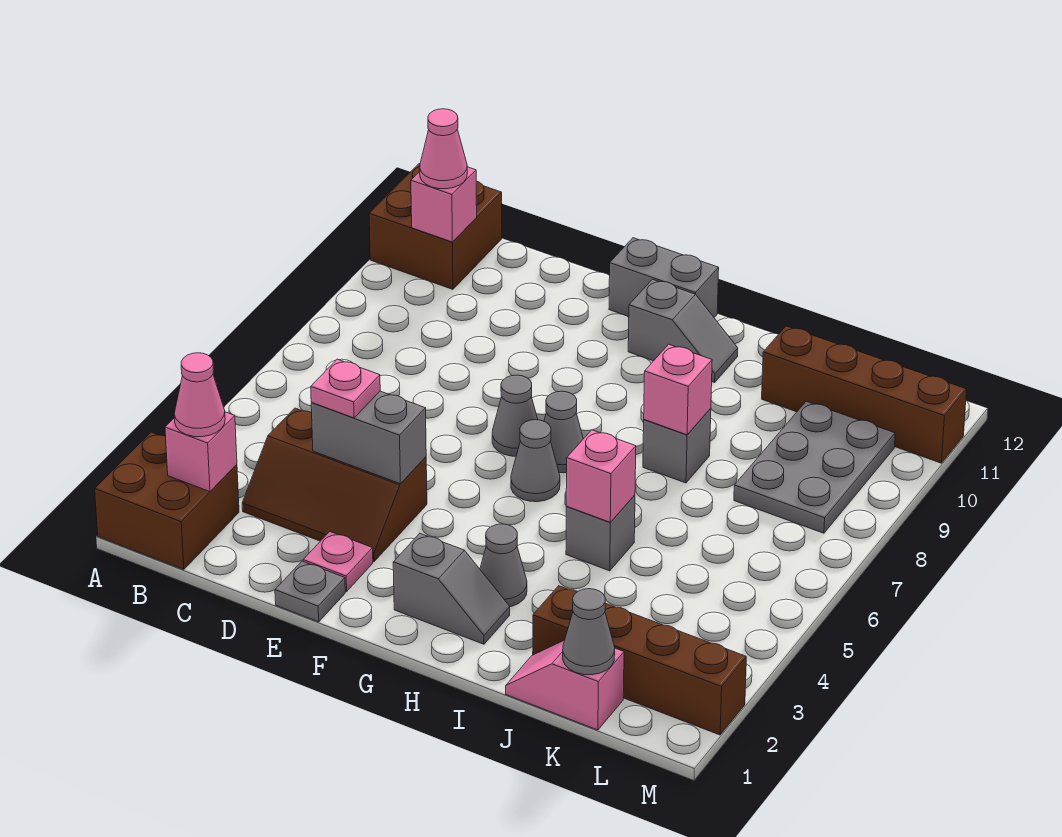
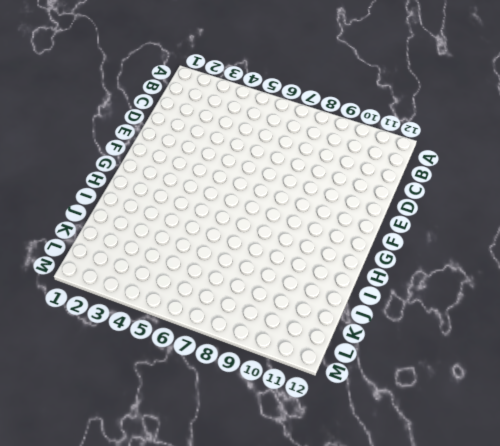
none -> brown 2x2 brick [95,432,239,570]
none -> brown 2x2 brick [369,164,502,289]
none -> brown 2x3 slope [242,408,427,561]

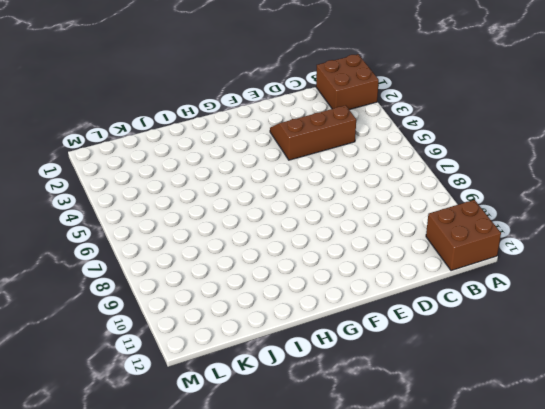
none -> grey 1x1 plate [275,561,345,622]
none -> pink 1x1 plate [303,532,373,592]
none -> grey 1x1 cone [492,375,538,456]

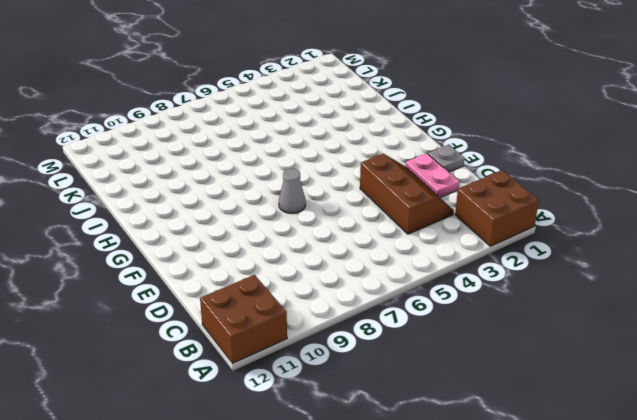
pink 1x2 plate [406,153,459,198] -> pink 1x1 plate [303,532,373,592]
none -> grey 1x2 brick [609,238,719,317]
none -> grey 1x2 slope [393,533,510,644]
none -> grey 1x1 cone [511,420,560,502]

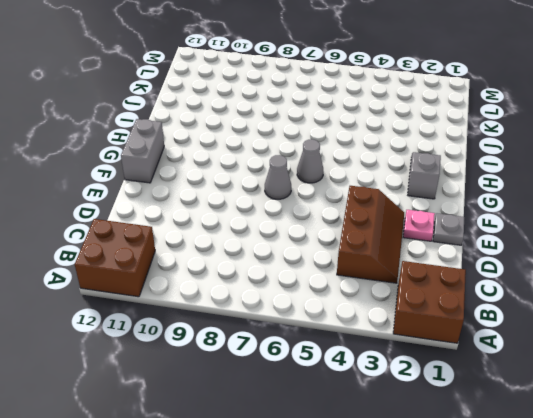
none -> grey 1x1 cone [544,391,583,473]
none -> grey 1x2 slope [628,279,738,382]
none -> grey 1x1 cone [480,524,527,607]

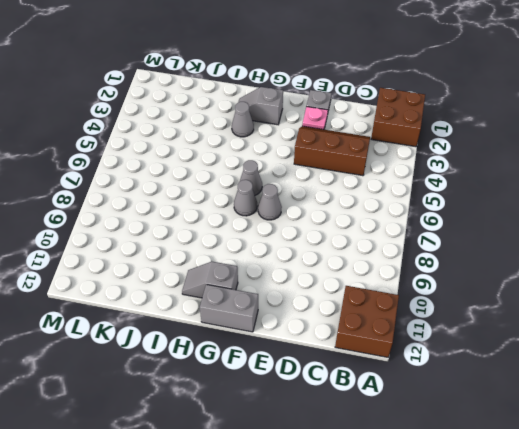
none -> grey 1x1 brick [566,495,635,571]
none -> grey 1x1 brick [643,408,711,483]
none -> pink 1x2 slope [506,641,624,730]

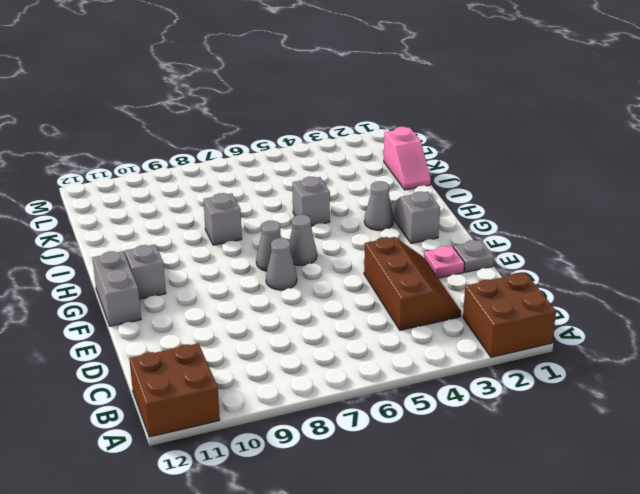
none -> brown 1x4 brick [533,586,746,735]
none -> brown 1x4 brick [762,326,967,463]
none -> grey 2x3 plate [734,401,895,533]

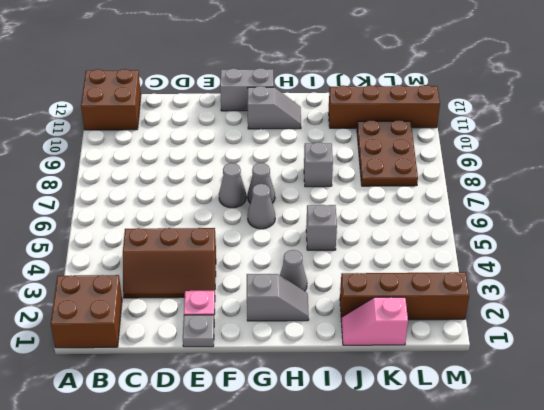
brown 2x3 plate [357,120,418,186] -> grey 2x3 plate [734,401,895,533]
none -> pink 1x1 brick [165,412,237,492]
none -> pink 1x1 brick [411,167,477,242]
none -> grey 1x2 brick [311,391,426,484]

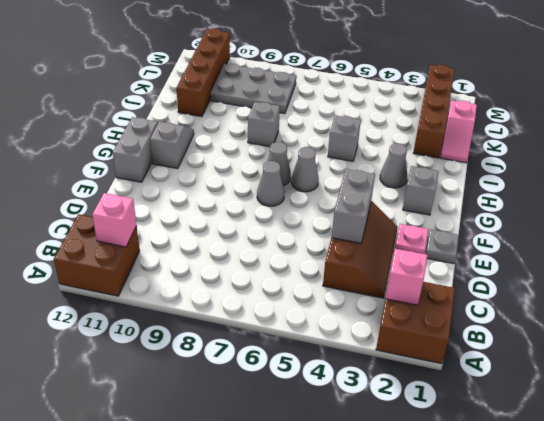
none -> pink 1x1 brick [566,430,636,522]
none -> pink 1x1 brick [644,344,712,435]
none -> grey 1x1 cone [563,589,615,675]

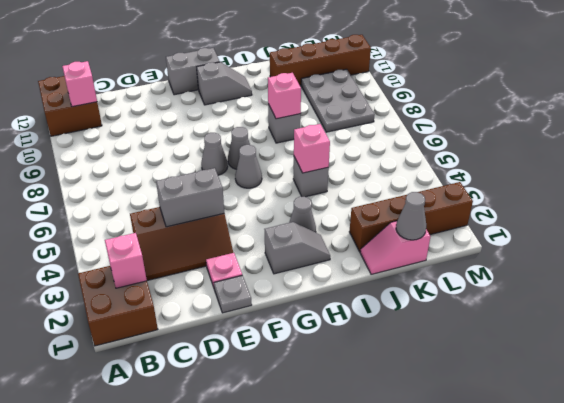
none -> pink 1x1 cone [174,353,225,437]
none -> pink 1x1 cone [420,109,467,189]
none -> pink 1x1 plate [311,359,380,418]

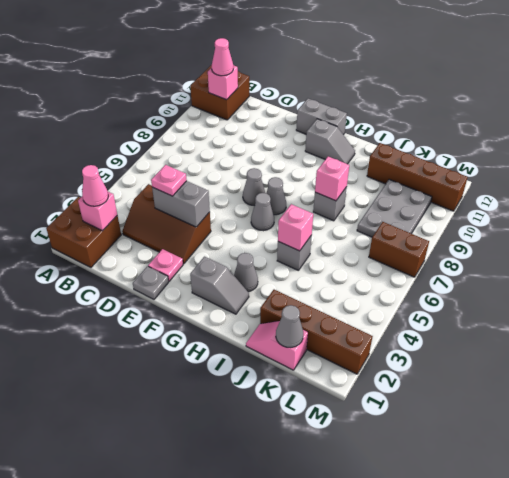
brown 1x2 brick [369,222,429,277] -> none

